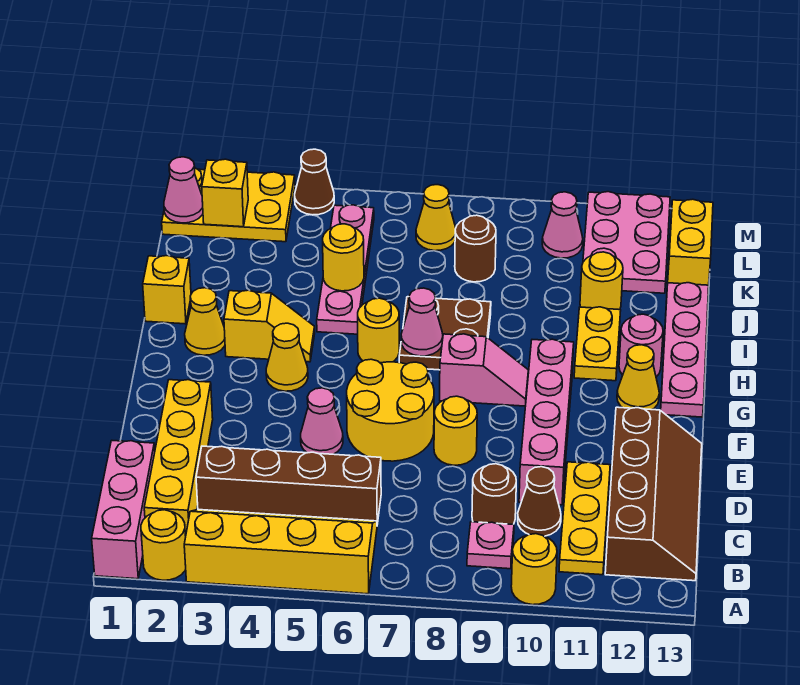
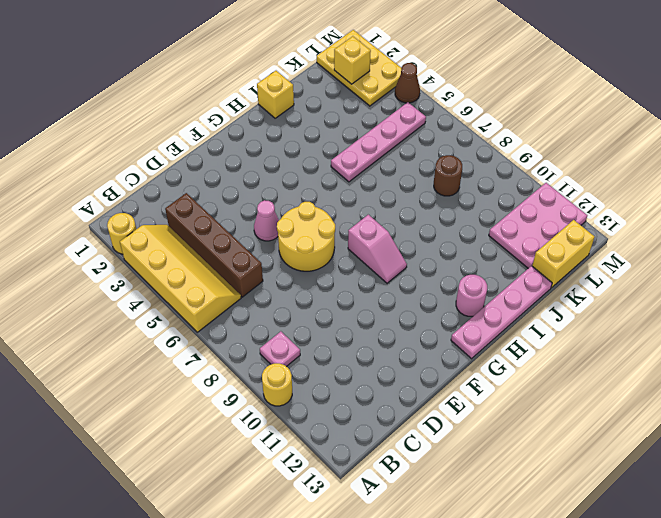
none -> pink 1x3 brick [92,441,155,579]
none -> yellow 1x4 brick [144,380,213,536]
none -> yellow 1x3 plate [559,462,610,575]
none -> brown 2x4 slope [605,407,702,581]

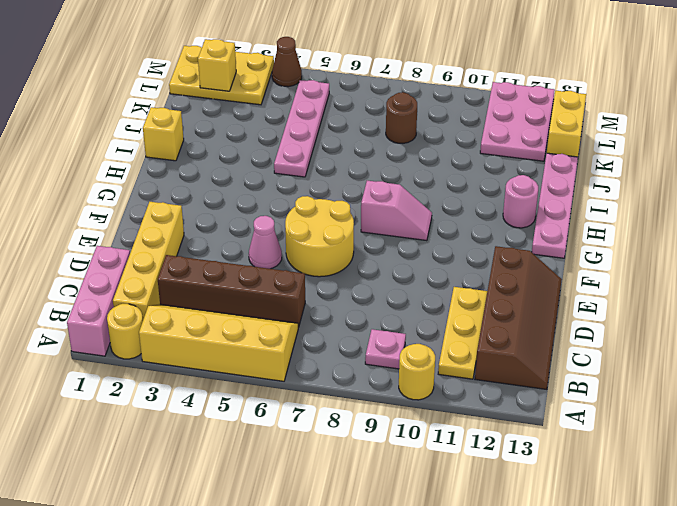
none -> brown 1x1 round brick [472,464,516,524]
none -> brown 1x1 cone [518,467,561,536]
none -> pink 1x4 brick [519,339,574,505]
none -> yellow 1x1 round brick [434,396,477,465]

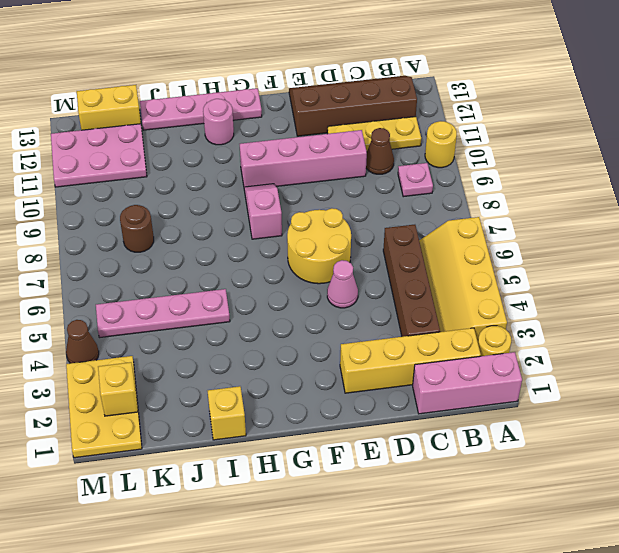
none -> brown 1x1 round brick [472,464,516,524]
none -> yellow 1x1 round brick [434,396,477,465]
none -> yellow 1x1 cone [266,323,308,391]
none -> yellow 1x1 cone [617,345,659,410]

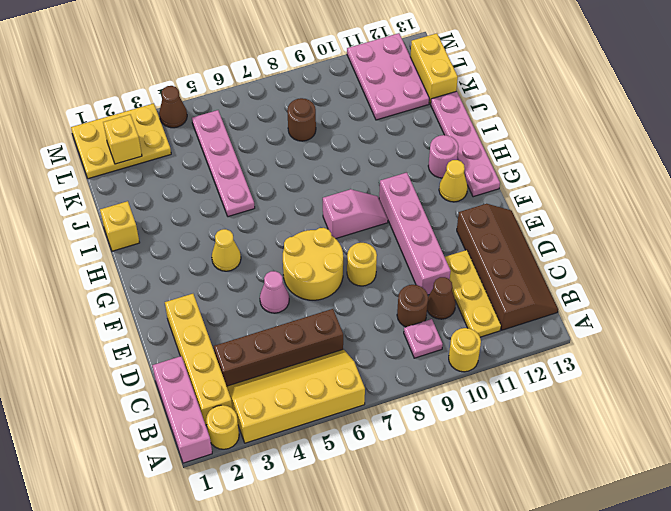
none -> yellow 1x1 cone [185,288,225,355]
none -> yellow 1x2 slope [224,290,315,362]
none -> yellow 1x1 round brick [358,298,399,363]
none -> brown 2x2 plate [399,297,491,370]

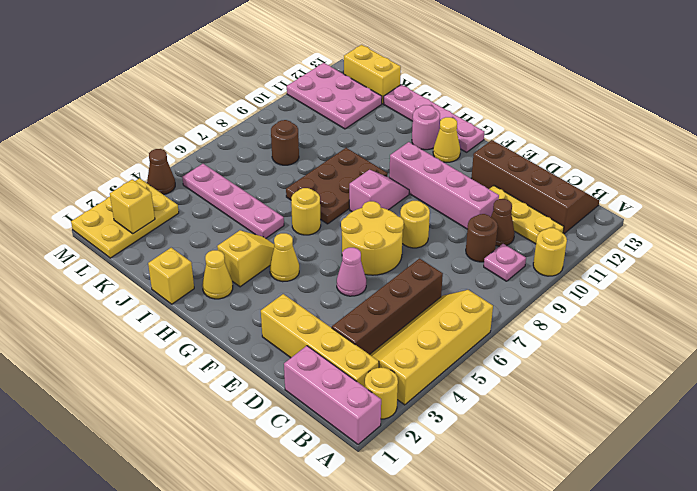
brown 2x3 plate [286,148,388,224] -> brown 2x2 plate [399,297,491,370]
none -> yellow 1x2 plate [574,307,621,381]
none -> yellow 1x1 round brick [580,252,623,310]
none -> yellow 1x1 cone [416,185,456,251]
none -> pink 1x1 cone [542,192,583,258]

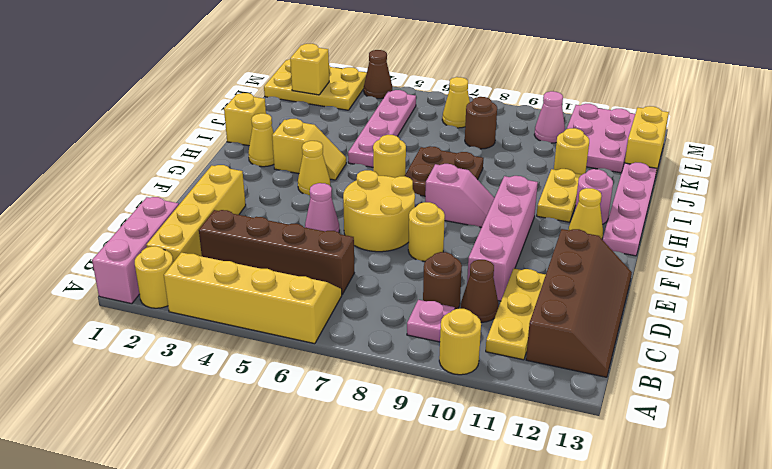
none -> pink 1x1 cone [401,288,443,356]
none -> yellow 1x1 round brick [323,224,364,291]
none -> pink 1x1 cone [164,157,203,223]

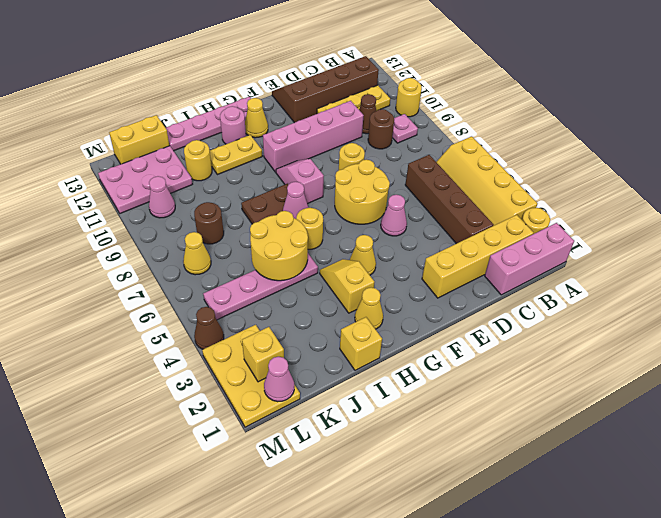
yellow 2x2 round brick [250,211,308,281] -> yellow 1x1 round brick [323,224,364,291]

